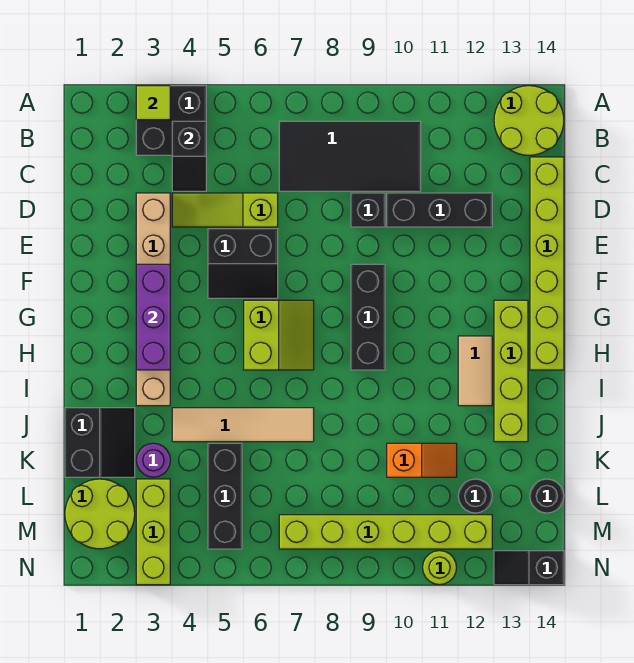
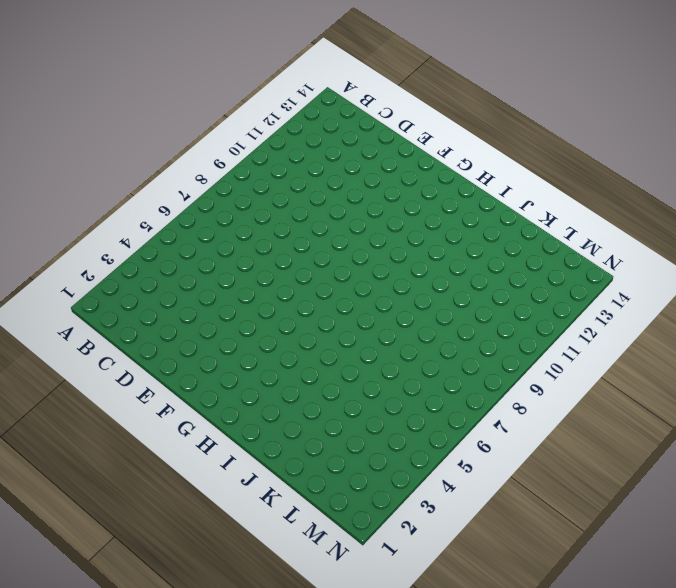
none -> black 2x2 brick [136,86,206,155]
none -> lime 2x2 round brick [494,86,564,155]
none -> black 2x4 tile [279,121,421,191]

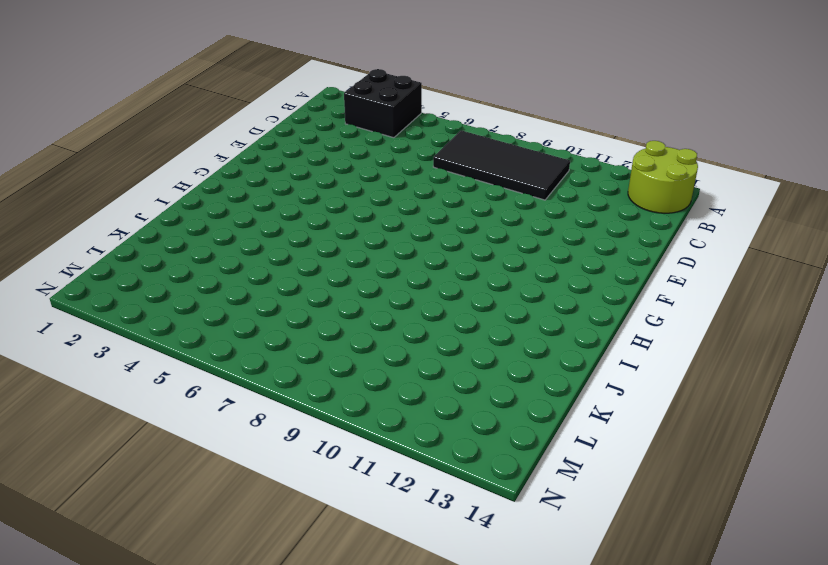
none -> lime 1x6 brick [530,157,564,370]
none -> tan 1x6 brick [136,193,170,406]
none -> lime 1x3 slope [172,193,278,227]

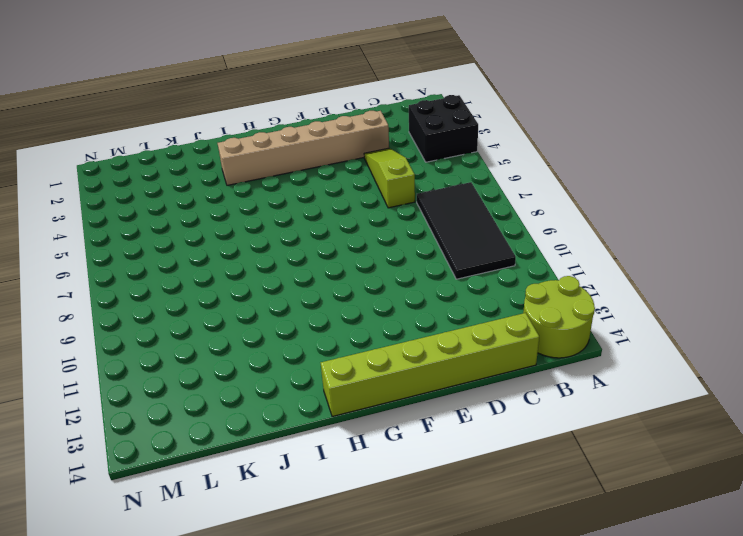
none -> black 1x1 brick [351,193,385,227]
none -> black 1x3 brick [387,193,492,227]
none -> black 2x2 slope [208,229,278,298]

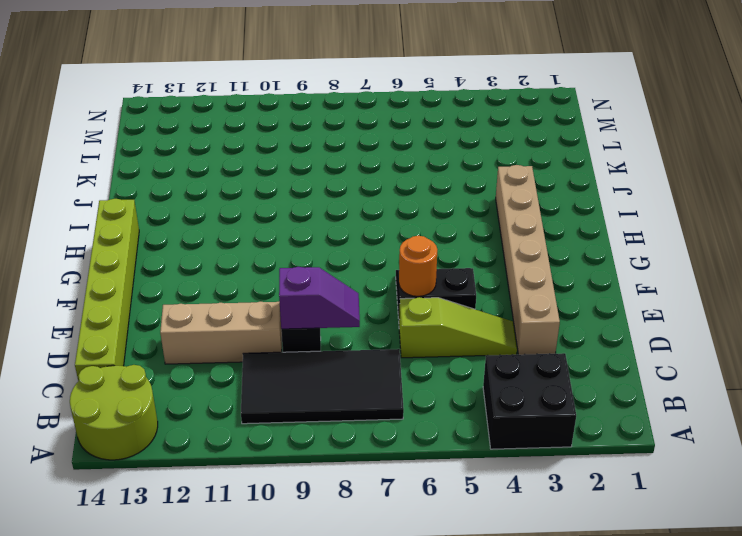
purple 1x2 slope [279,267,360,329] -> none
tan 1x3 brick [160,302,282,364] -> black 1x3 brick [387,193,492,227]
orange 1x1 round brick [399,236,437,296] -> none
none -> black 1x3 brick [351,264,385,370]
none -> lime 2x2 slope [244,300,314,370]
none -> lime 1x4 brick [494,300,528,442]

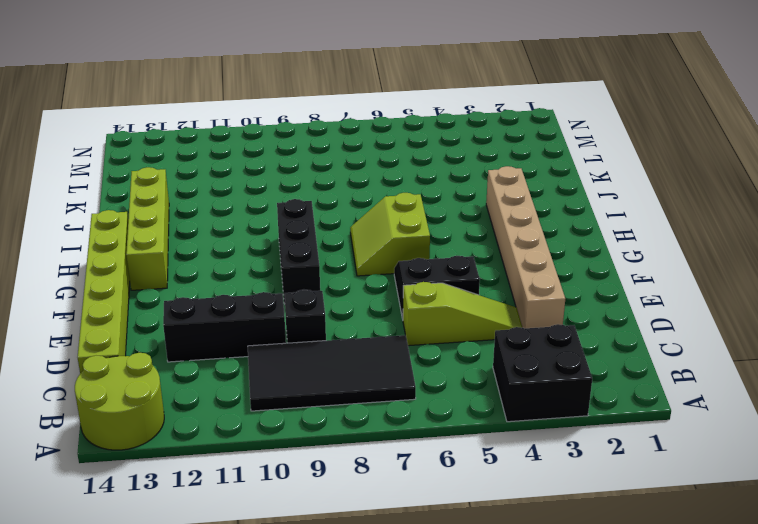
none -> tan 1x2 tile [458,336,492,406]
none -> black 2x2 slope [65,408,135,477]
none -> tan 1x4 tile [172,408,314,442]

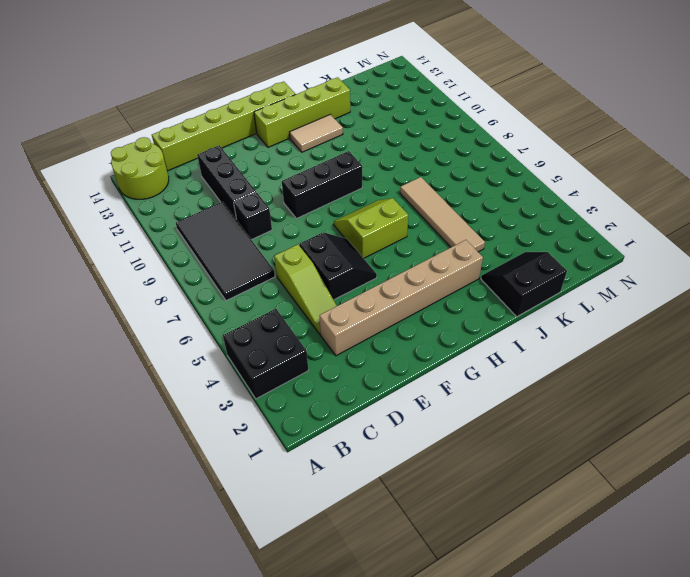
none -> purple 1x1 round brick [136,443,170,477]
none -> black 1x3 brick [208,443,242,549]
none -> orange 1x2 slope [387,443,457,477]

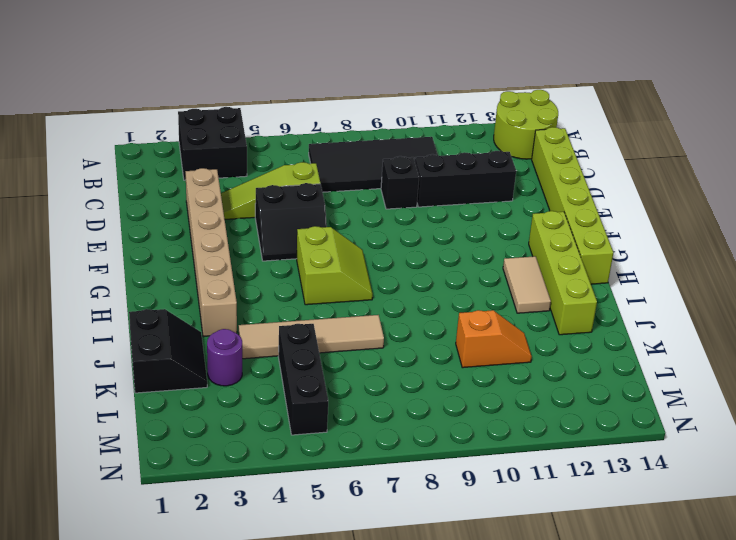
none -> black 1x3 brick [351,264,385,370]
none -> lime 2x2 round brick [65,479,135,549]
none -> lime 1x3 brick [136,479,170,585]

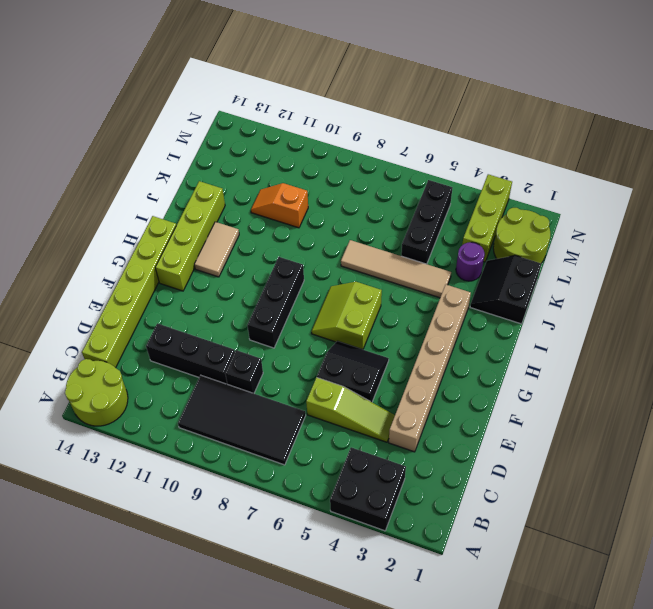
none -> black 1x1 round brick [458,479,492,513]
none -> black 1x1 round brick [530,479,564,513]
none -> lime 1x6 brick [279,515,492,549]

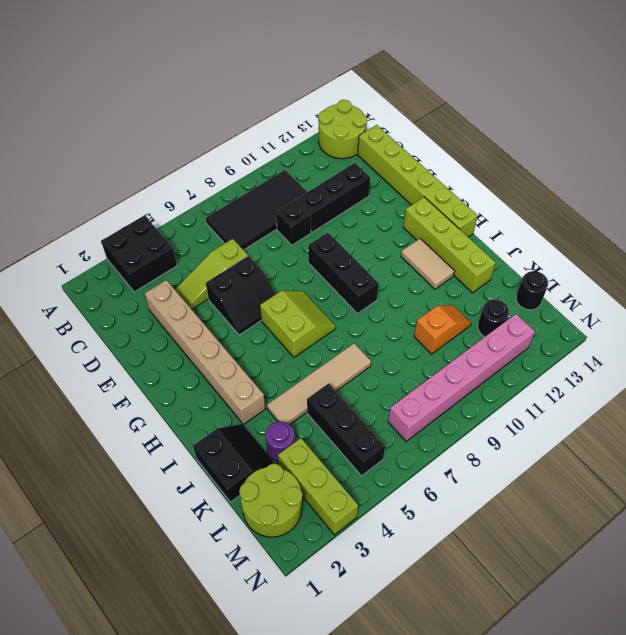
pink 1x6 brick [388,314,535,441] -> lime 1x6 brick [279,515,492,549]
none -> lime 1x1 round brick [423,551,457,585]
none -> black 1x2 slope [494,551,564,585]
none -> lime 1x1 tile [136,86,170,120]

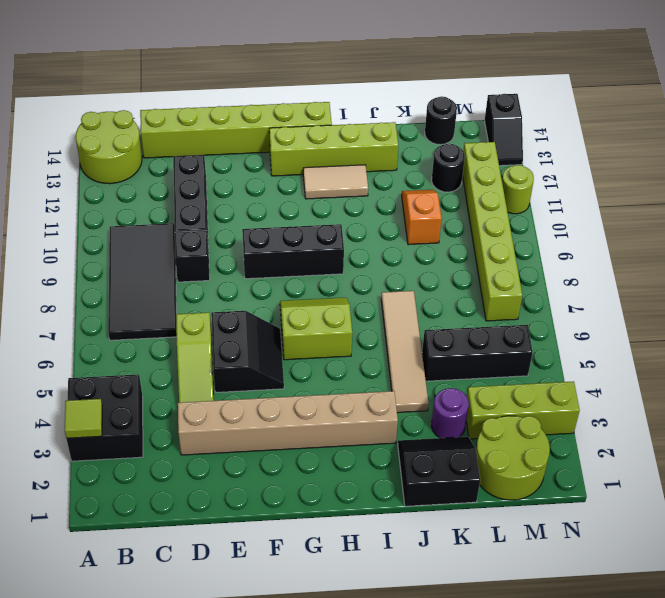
none -> black 1x2 slope [172,121,206,191]
none -> purple 1x3 brick [136,264,170,370]

